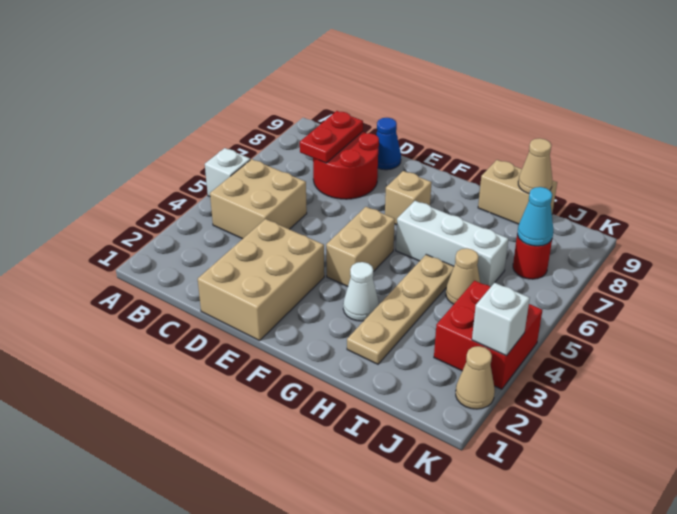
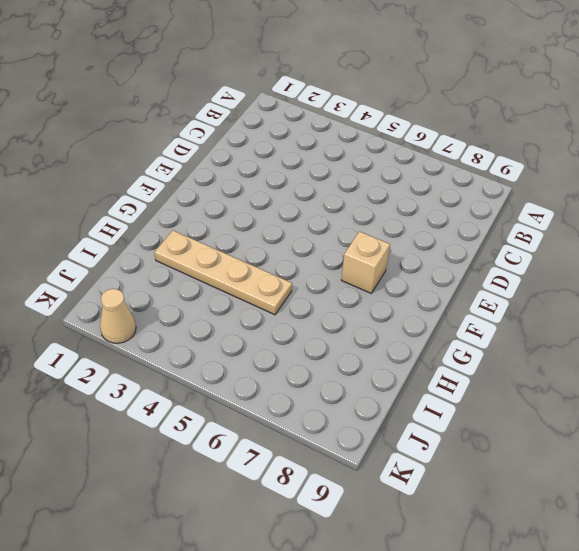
none -> white 1x1 brick [205,148,250,196]
none -> tan 2x2 brick [210,159,307,239]
none -> red 2x2 round brick [313,132,379,199]

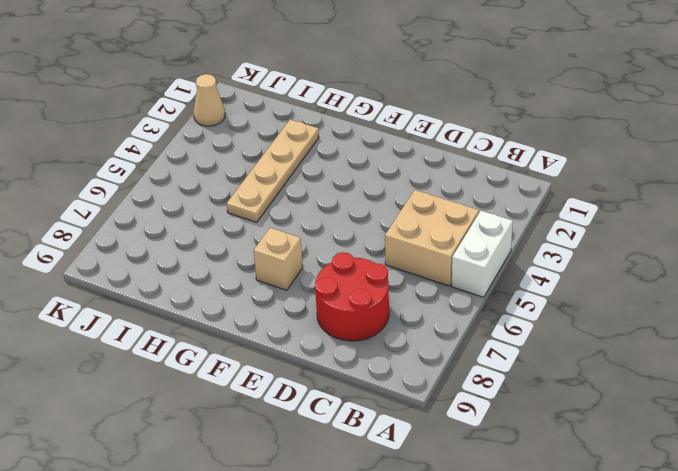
white 1x2 brick [452,211,513,297] -> white 1x1 brick [205,148,250,196]
none -> tan 2x3 brick [198,219,324,341]
none -> blue 1x1 cone [376,118,401,170]
none -> tan 1x2 brick [326,207,395,286]

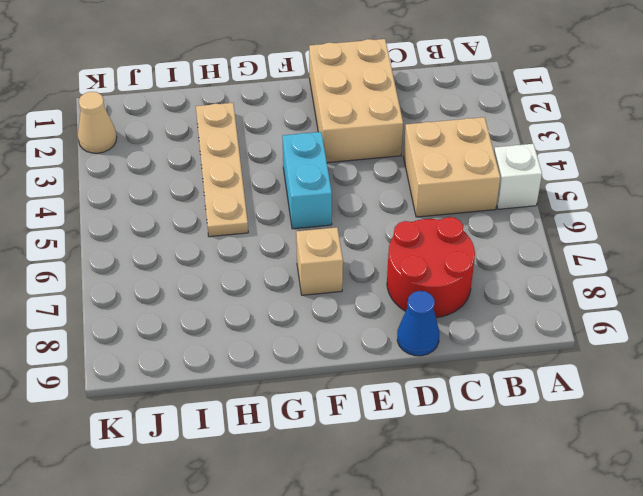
cyan 1x2 brick [282,132,332,229] -> tan 1x2 brick [326,207,395,286]
none -> white 1x1 cone [343,262,379,321]
none -> white 1x3 brick [396,201,509,287]
none -> tan 1x2 brick [478,160,557,224]

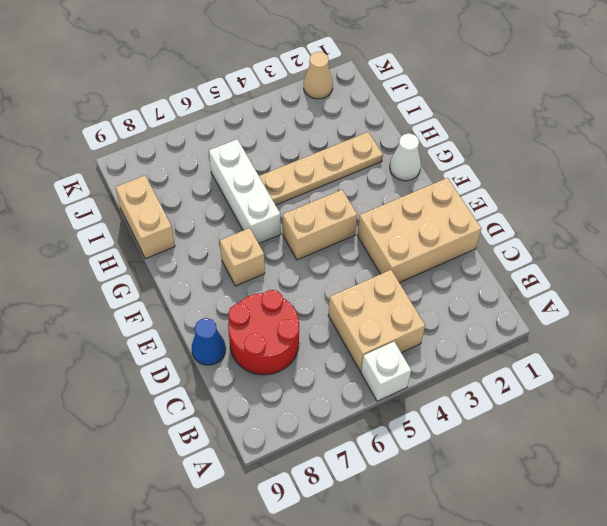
white 1x1 cone [390,133,421,181] -> white 1x1 cone moved to [343,262,379,321]
none -> tan 1x1 cone [446,248,480,304]
none -> red 2x2 brick [434,281,542,389]
none -> red 1x1 round brick [513,232,552,279]

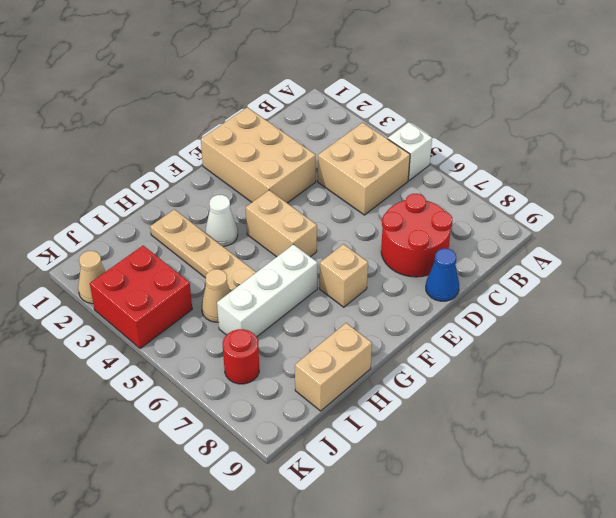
none -> red 1x2 plate [300,111,363,163]
none -> tan 1x1 cone [518,138,552,194]
none -> cyan 1x1 cone [517,187,553,246]

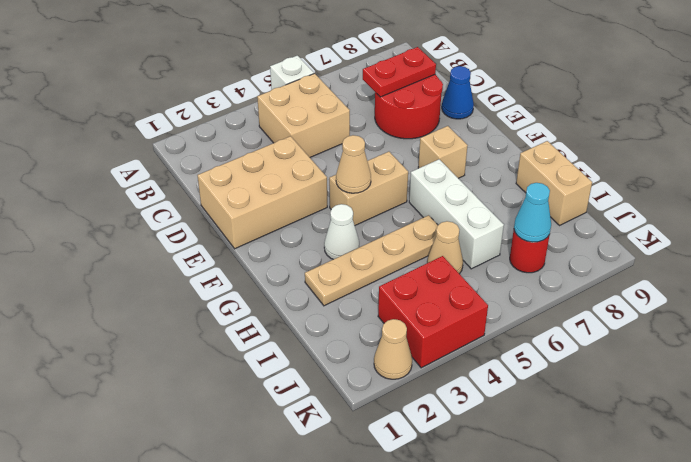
tan 1x1 cone [336,135,371,193] -> tan 1x1 cone moved to [518,138,552,194]
none -> white 1x1 brick [472,283,530,356]

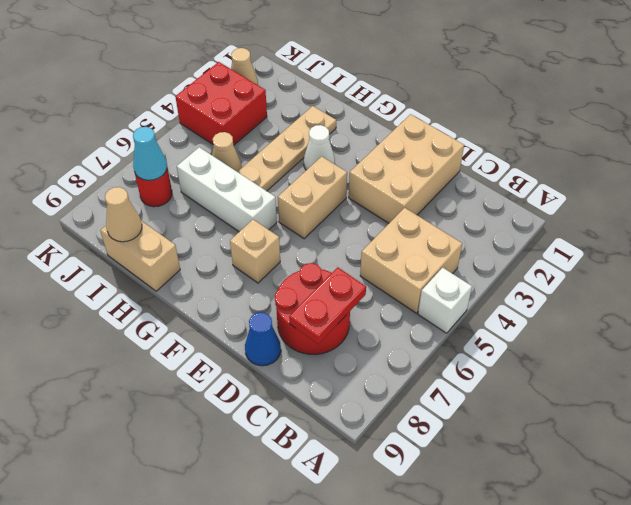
none -> white 1x1 brick [472,283,530,356]

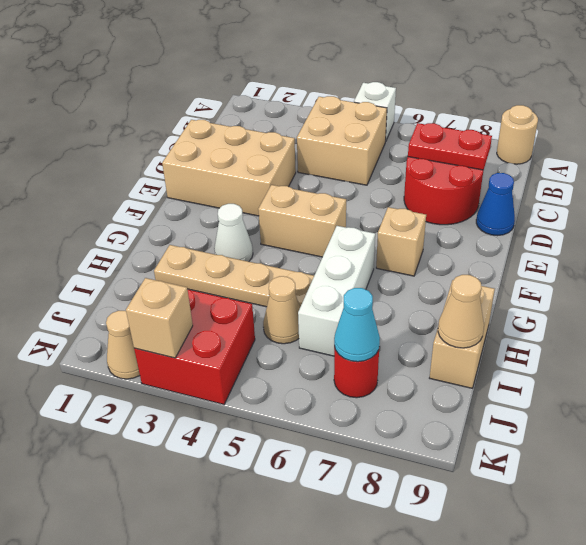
tan 1x1 round brick [497,105,538,164] -> none
tan 1x1 brick [126,278,193,358] -> white 1x1 brick [472,283,530,356]

